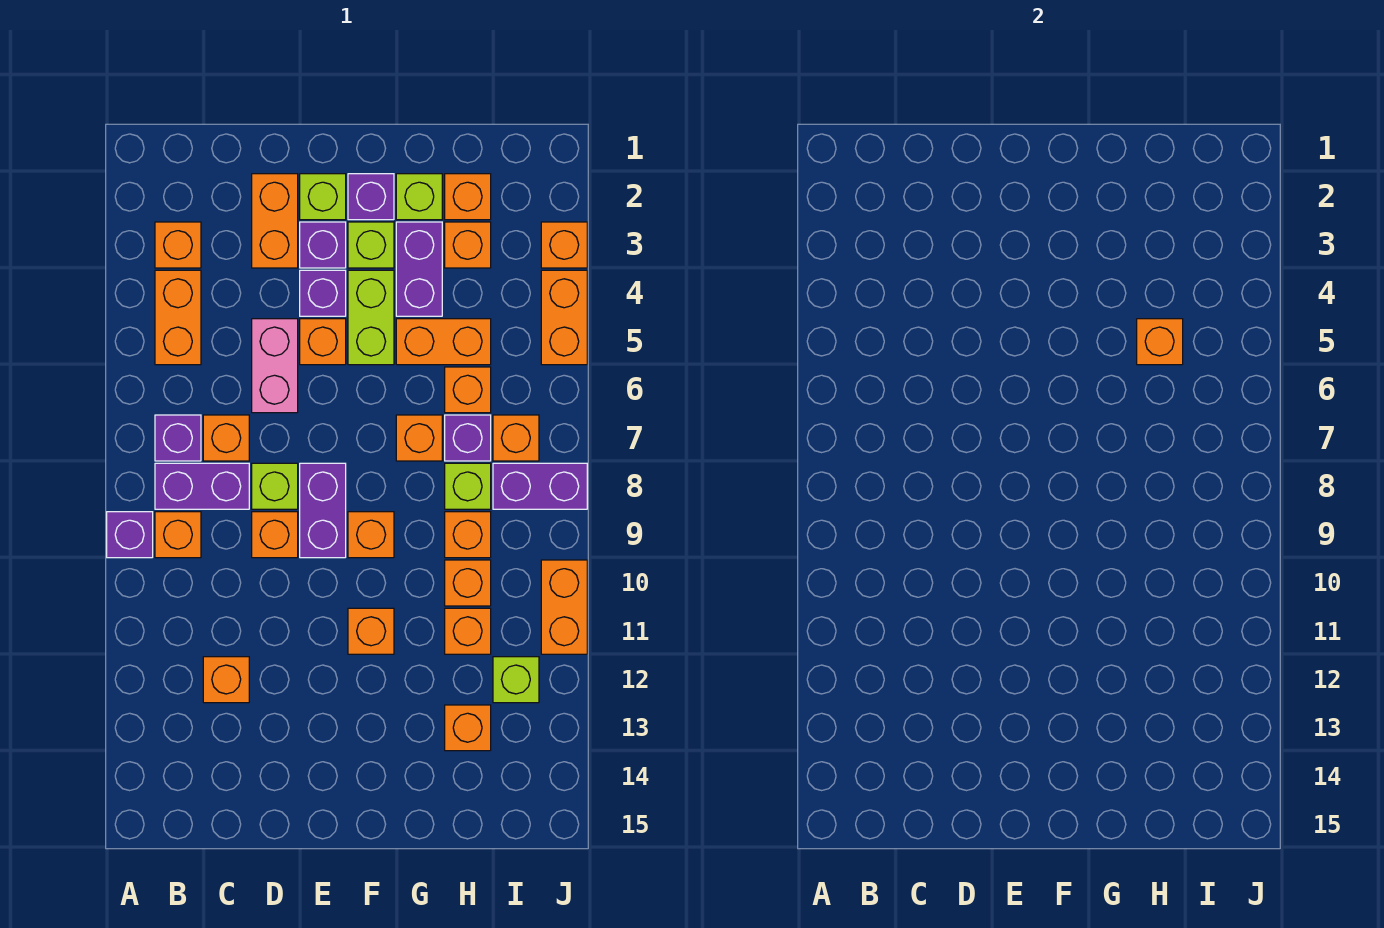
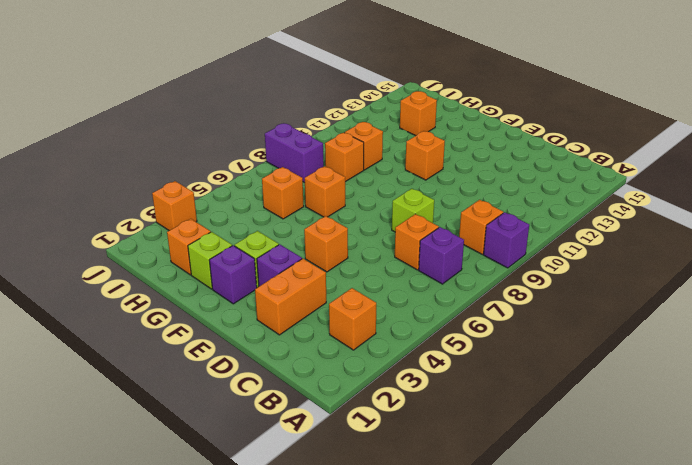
none -> orange 1x2 brick [155,270,201,365]
none -> purple 1x2 brick [155,463,249,509]
none -> orange 1x1 brick [203,657,249,703]
none -> pink 1x2 brick [252,319,298,413]

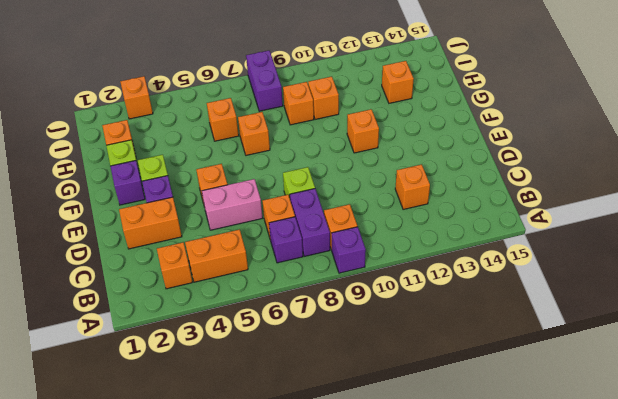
none -> orange 1x1 brick [252,512,298,558]
none -> lime 1x1 brick [300,174,346,220]
none -> purple 1x1 brick [300,270,346,316]
none -> purple 1x2 brick [300,463,346,558]

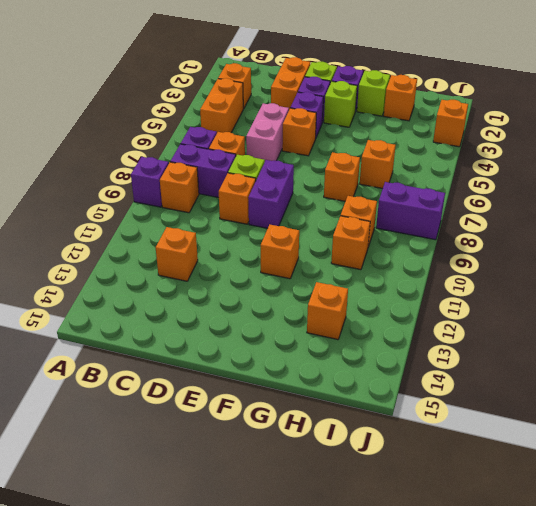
none -> lime 1x2 brick [348,270,394,365]
none -> orange 1x1 brick [348,512,394,558]
none -> purple 1x2 brick [396,222,442,316]
none -> orange 1x2 brick [396,319,491,365]

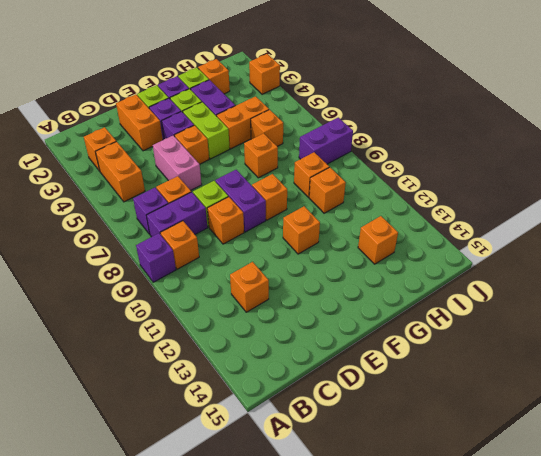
none -> orange 1x1 brick [445,222,491,268]
none -> purple 1x1 brick [445,415,491,461]
none -> lime 1x1 brick [445,463,491,509]
none -> orange 1x1 brick [445,608,491,654]

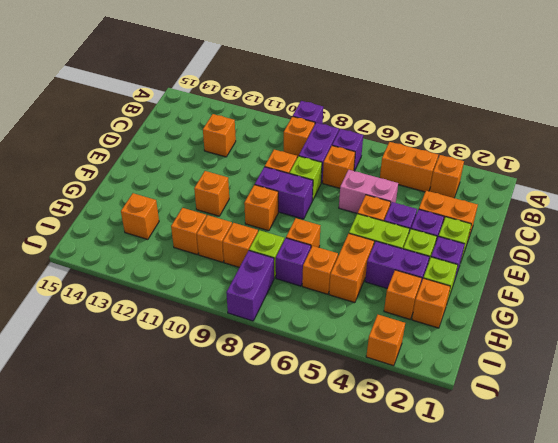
none -> orange 1x1 brick [493,415,539,461]
none -> lime 1x1 brick [493,657,539,703]
none -> orange 1x2 brick [541,270,587,365]
none -> orange 1x2 brick [541,560,587,654]

